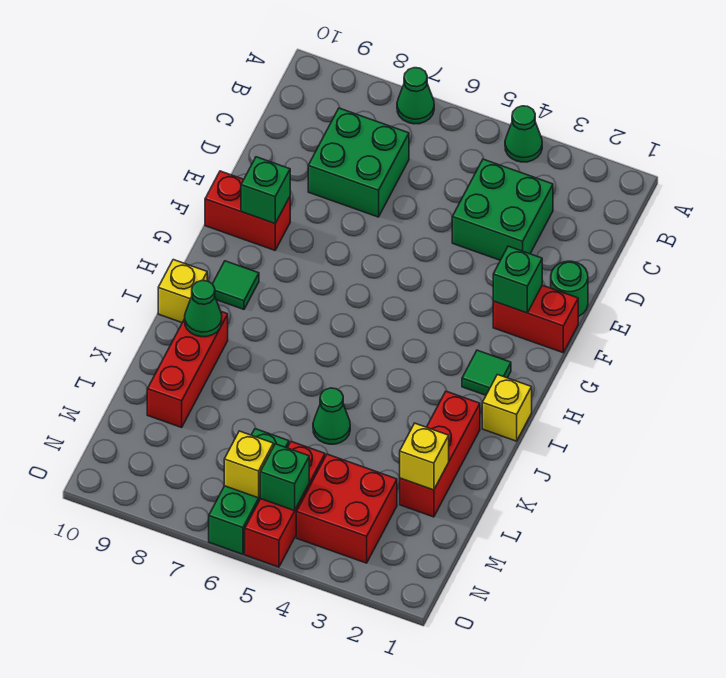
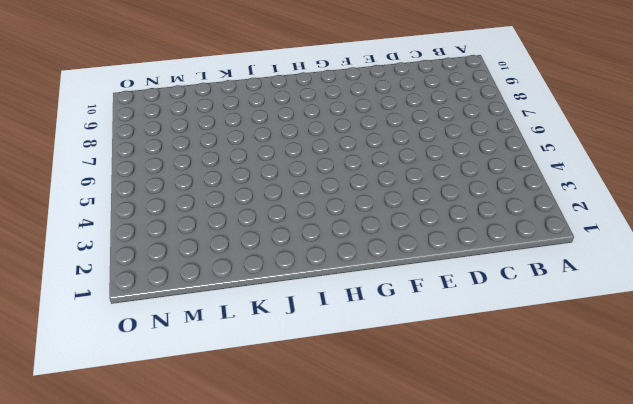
none -> green 1x1 cone [505,106,542,162]
none -> green 1x1 cone [397,68,434,124]
none -> green 2x2 brick [452,159,553,260]

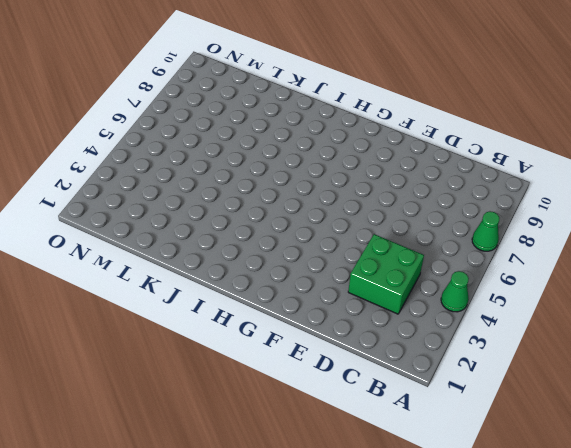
none -> green 2x2 brick [308,108,409,217]
none -> green 1x1 round brick [551,261,588,317]
none -> red 1x2 brick [493,285,578,353]

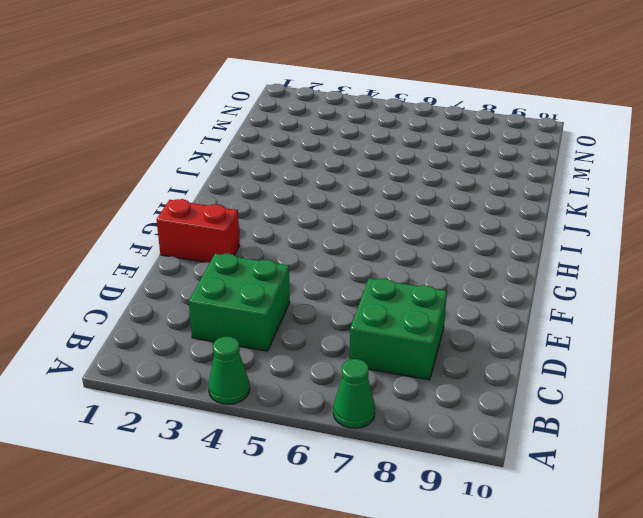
none -> green 1x1 round brick [551,261,588,317]
none -> red 1x2 brick [205,171,290,250]
none -> green 1x1 tile [462,350,511,395]

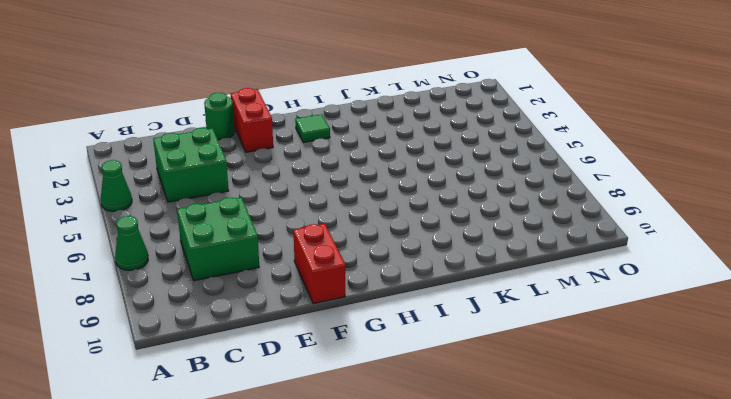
none -> green 1x1 tile [213,261,259,309]
none -> yellow 1x1 brick [482,375,532,441]
none -> yellow 1x1 brick [158,260,207,323]

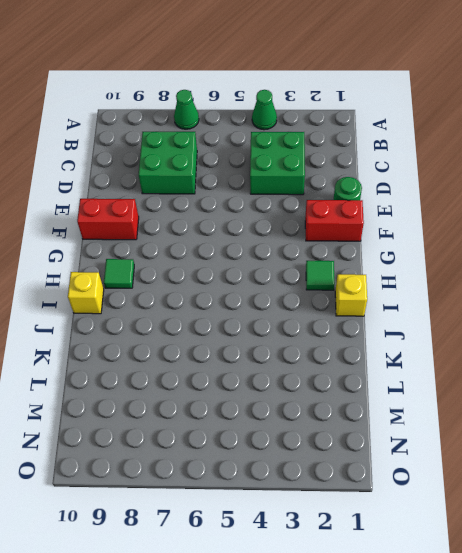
none -> red 1x3 brick [400,391,480,517]
none -> red 1x3 brick [147,312,228,427]
none -> green 1x1 cone [313,388,350,444]

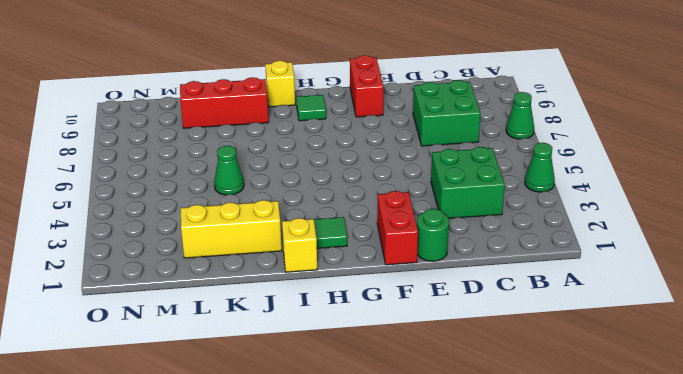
yellow 1x3 brick [181,200,282,258] -> red 1x3 brick [400,391,480,517]
none -> red 2x2 brick [296,454,397,563]
none -> red 1x3 brick [245,441,325,567]
none -> green 1x3 brick [209,429,289,554]

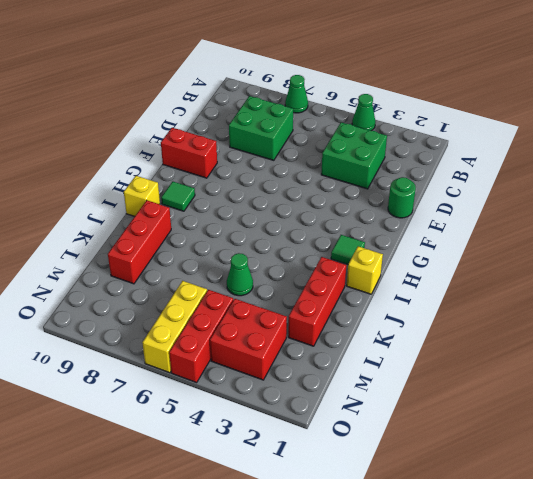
yellow 1x3 brick [142,281,207,373] -> green 1x3 brick [209,429,289,554]
none -> red 1x2 brick [493,285,578,353]
none -> green 1x1 brick [493,246,542,313]
none -> green 1x1 brick [241,157,290,223]

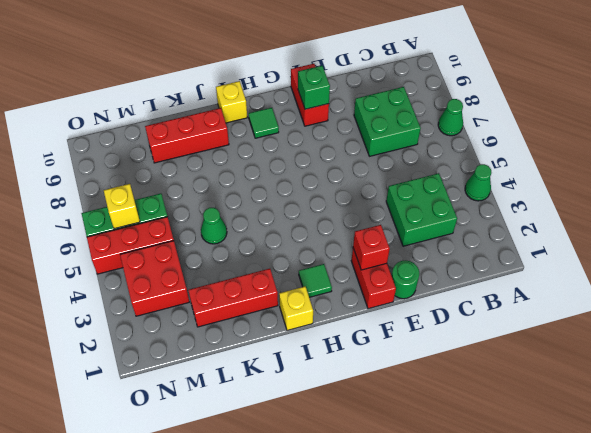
red 1x1 brick [353,225,390,270] -> green 1x1 brick [493,246,542,313]
none -> green 1x1 cone [185,280,222,337]
none -> yellow 1x1 brick [400,423,449,490]
none -> green 1x1 brick [260,444,309,511]

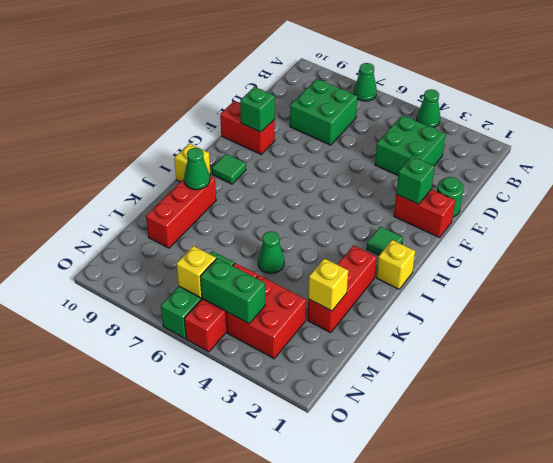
green 1x2 brick [200,258,265,324] -> green 1x1 brick [260,444,309,511]

